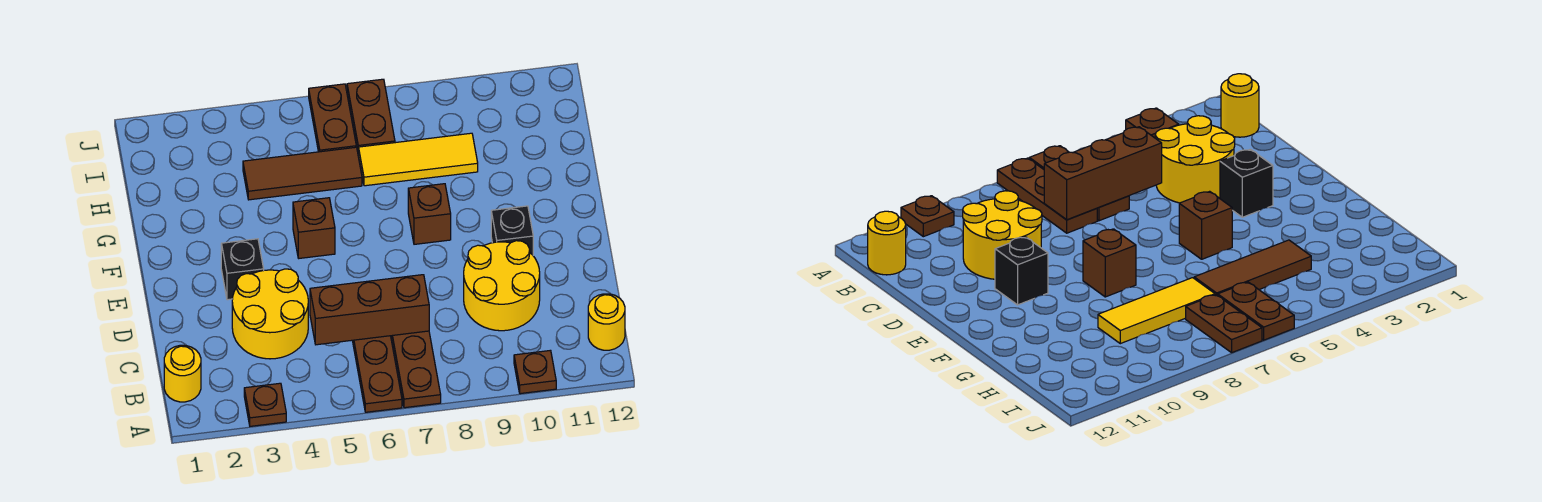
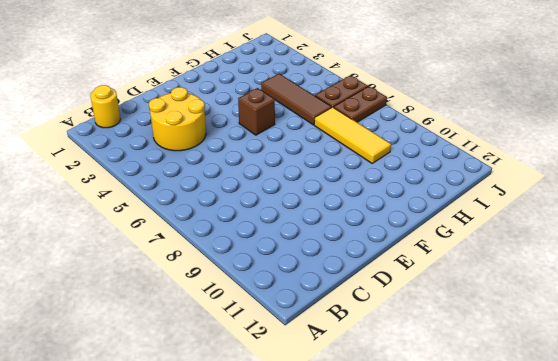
none -> brown 1x1 plate [244,383,286,426]
none -> brown 1x3 plate [352,336,402,412]
none -> brown 1x3 plate [391,331,441,408]

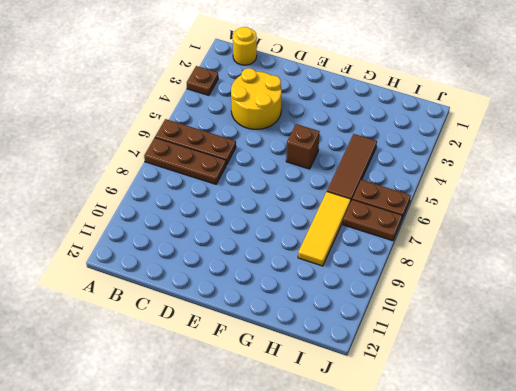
none -> brown 1x1 plate [514,350,556,394]
none -> yellow 1x1 round brick [588,294,625,350]
none -> yellow 2x2 round brick [464,241,540,331]

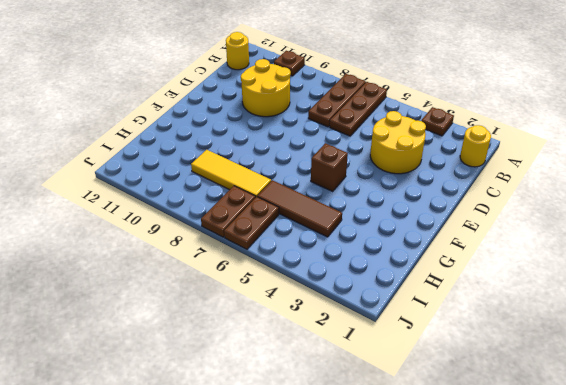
none -> black 1x1 brick [221,239,264,300]
none -> black 1x1 brick [491,206,533,255]
none -> brown 1x1 brick [408,184,451,244]

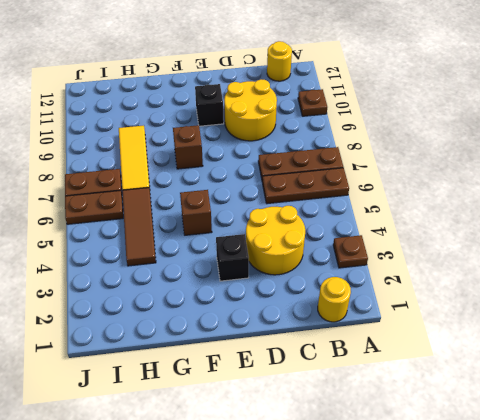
none -> brown 1x3 brick [310,275,429,345]

